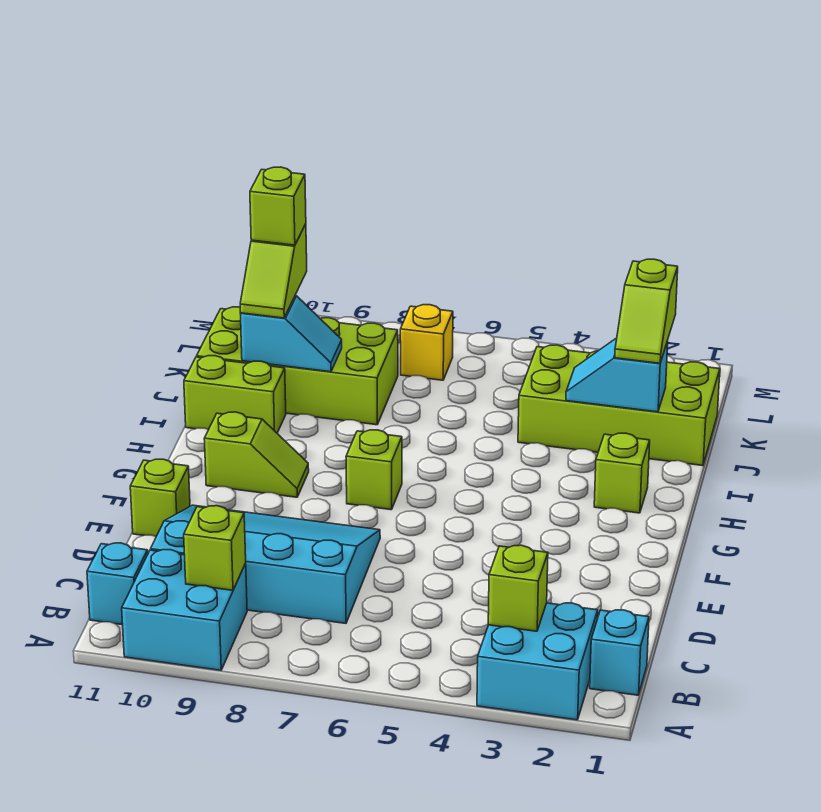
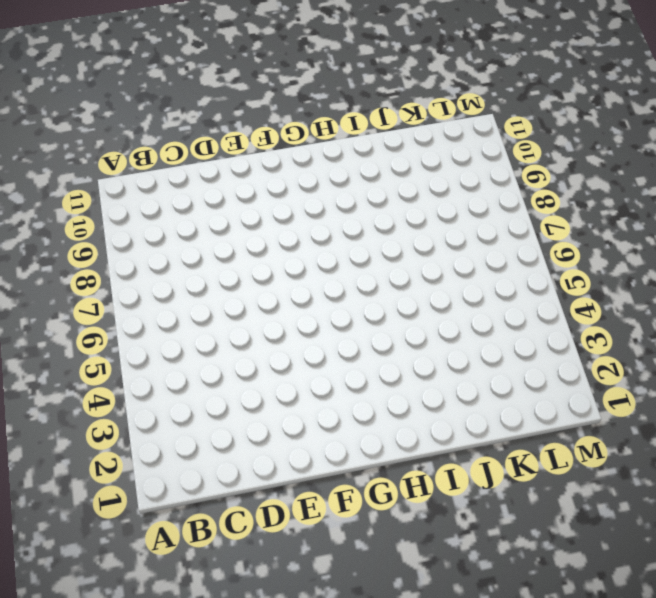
none -> cyan 2x2 brick [477,603,598,720]
none -> cyan 2x2 brick [122,550,247,670]
none -> cyan 1x1 brick [590,610,649,695]

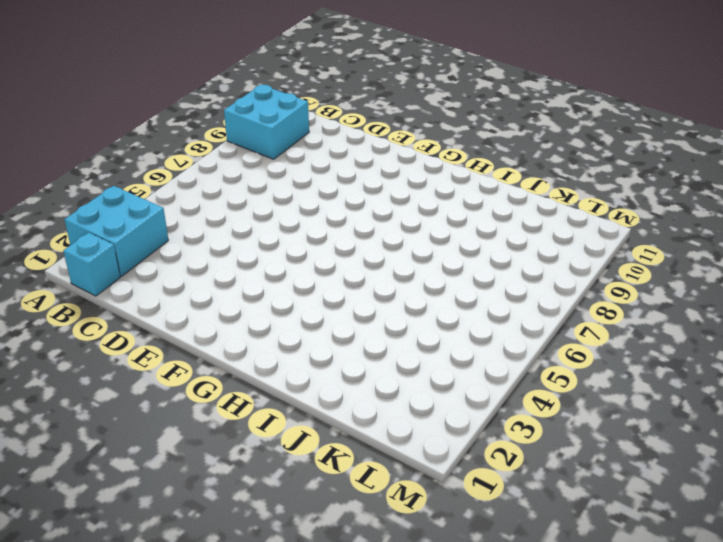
none -> cyan 1x1 brick [87,543,148,625]
none -> cyan 3x4 slope [151,505,380,623]
none -> lime 1x1 brick [130,459,190,536]

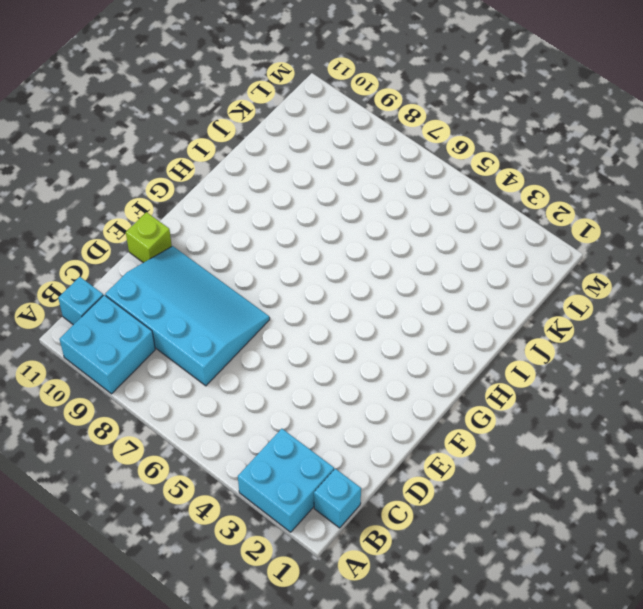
none -> lime 1x1 brick [346,430,402,510]
none -> lime 1x2 slope [204,412,309,497]
none -> lime 1x1 brick [594,433,650,513]

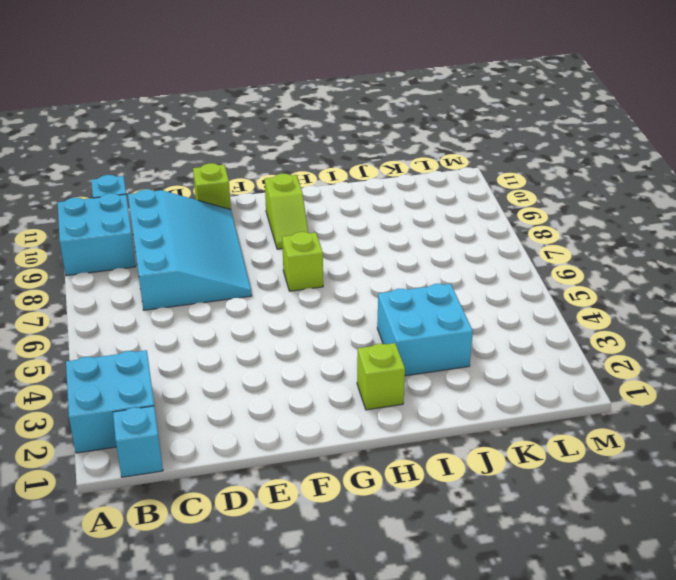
cyan 2x2 brick [377,284,473,376] -> lime 2x4 brick [518,345,720,466]
none -> lime 1x2 brick [184,356,286,433]
none -> lime 2x4 brick [197,307,398,425]
none -> yellow 1x1 brick [400,305,453,380]

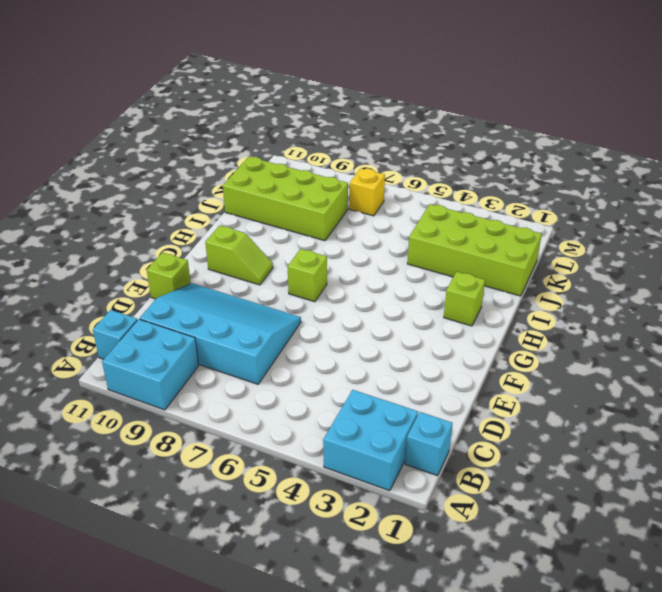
none -> lime 1x2 brick [184,356,286,433]
none -> lime 1x1 brick [488,545,548,631]
none -> lime 1x1 brick [184,506,246,590]

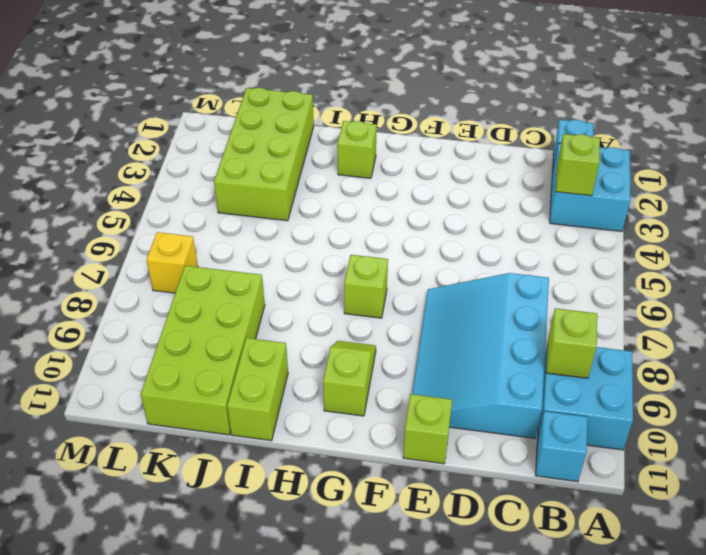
none -> cyan 1x2 slope [566,338,668,412]
none -> cyan 1x2 slope [240,295,342,372]
none -> lime 1x2 slope [615,259,678,363]

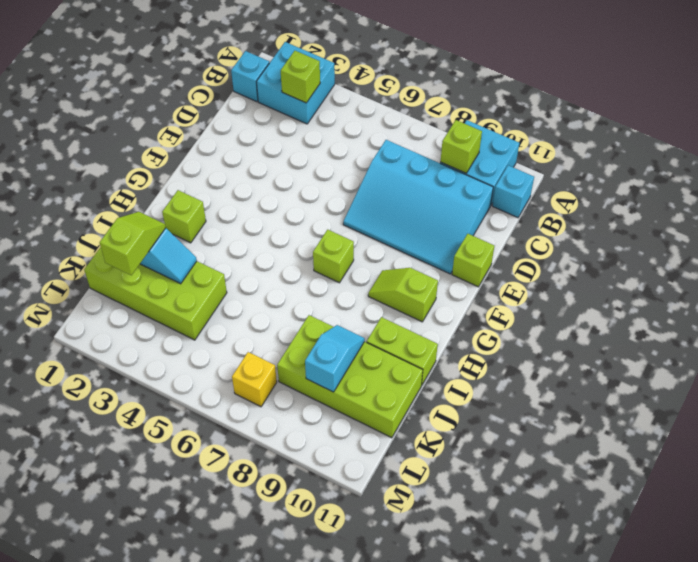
cyan 1x2 slope [305,325,365,392] -> cyan 1x2 slope turned to [240,295,342,372]
none -> lime 1x2 slope [240,224,307,318]
none -> lime 1x1 brick [250,167,306,245]

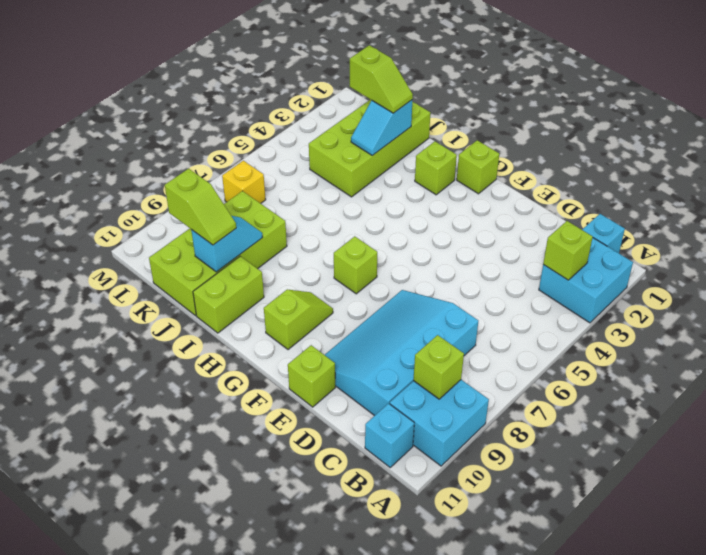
lime 1x1 brick [457,140,499,194] -> lime 1x1 brick moved to [250,167,306,245]

